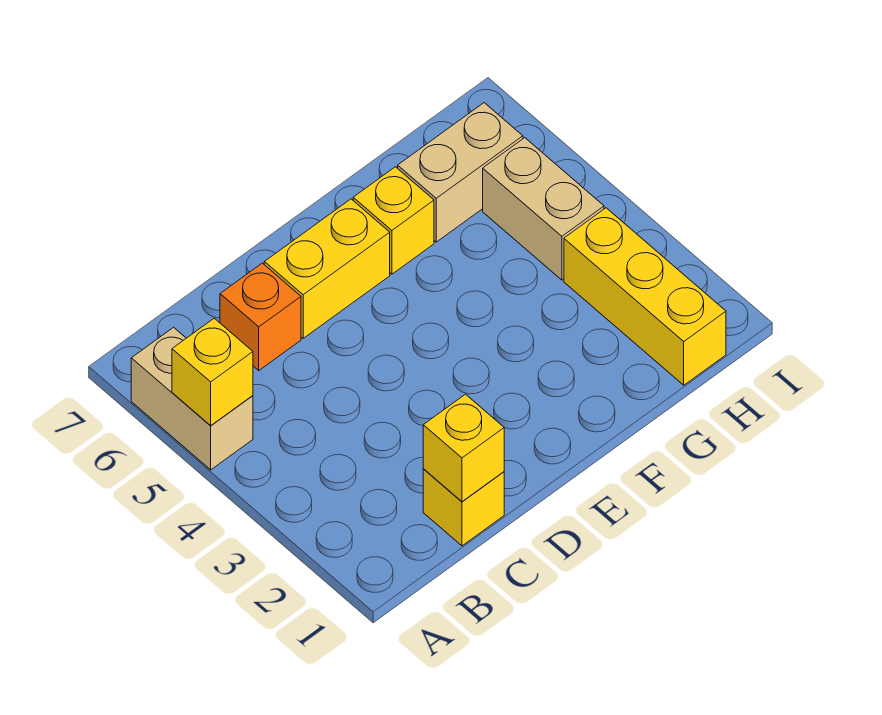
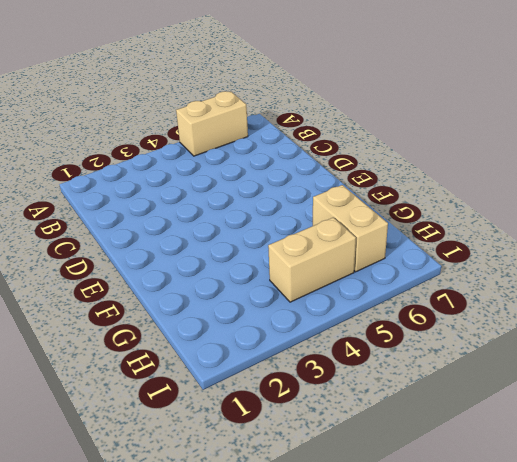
none -> yellow 1x1 brick [423,469,504,546]
none -> orange 1x1 brick [220,263,301,370]

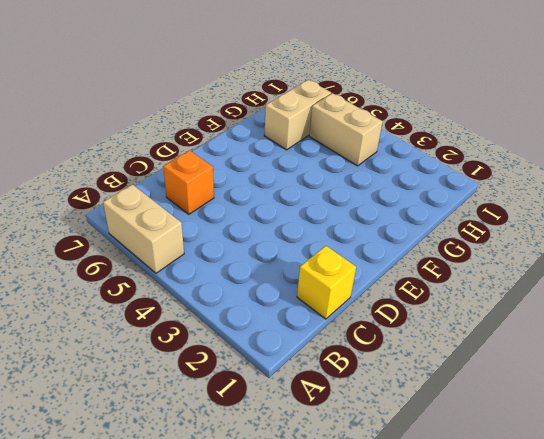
none -> yellow 1x2 brick [264,199,390,338]
none -> yellow 1x1 brick [353,167,434,274]

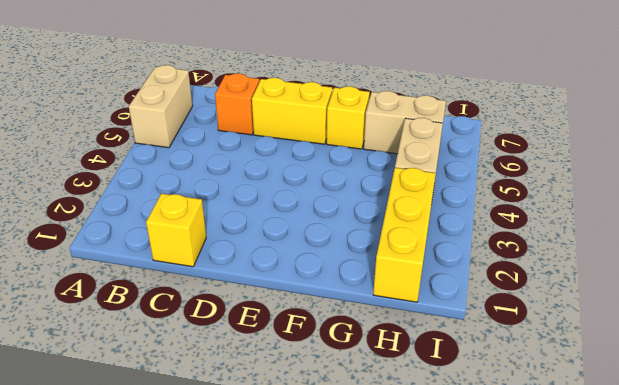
none -> yellow 1x1 brick [172,318,253,426]
none -> yellow 1x1 brick [423,394,504,502]

